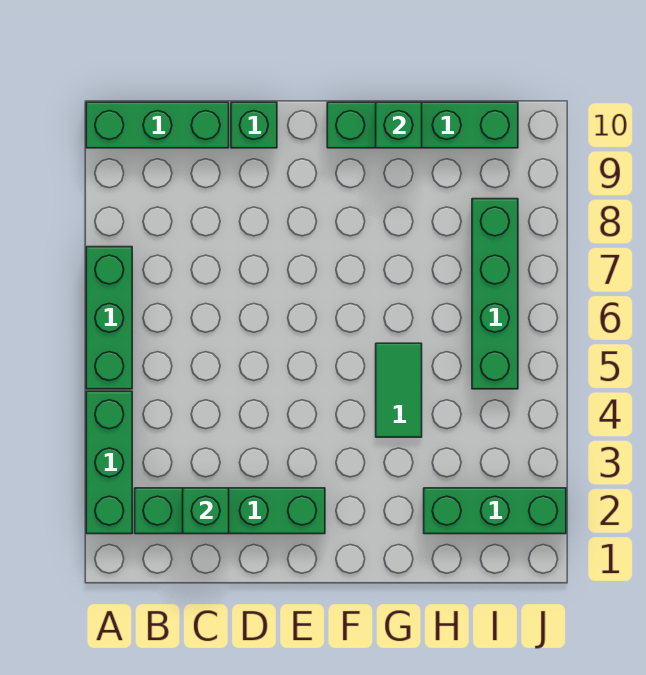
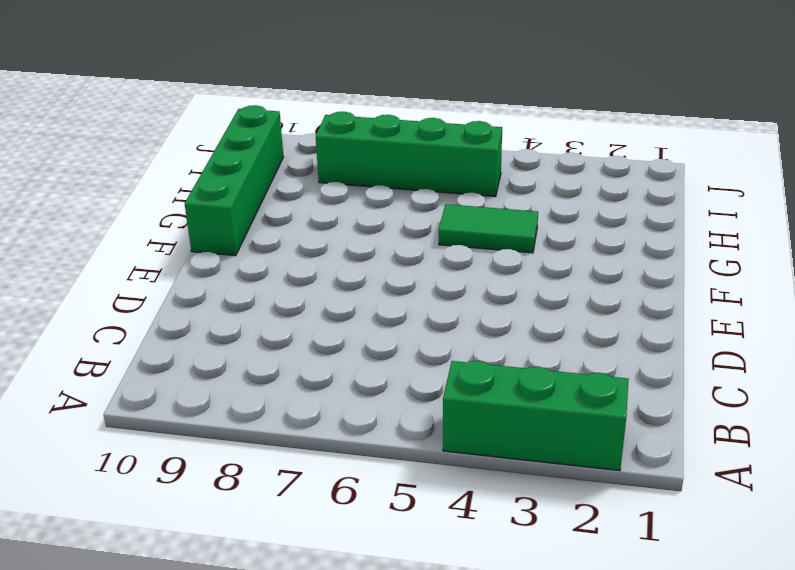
none -> green 1x3 brick [86,247,132,389]
none -> green 1x3 brick [86,102,229,148]

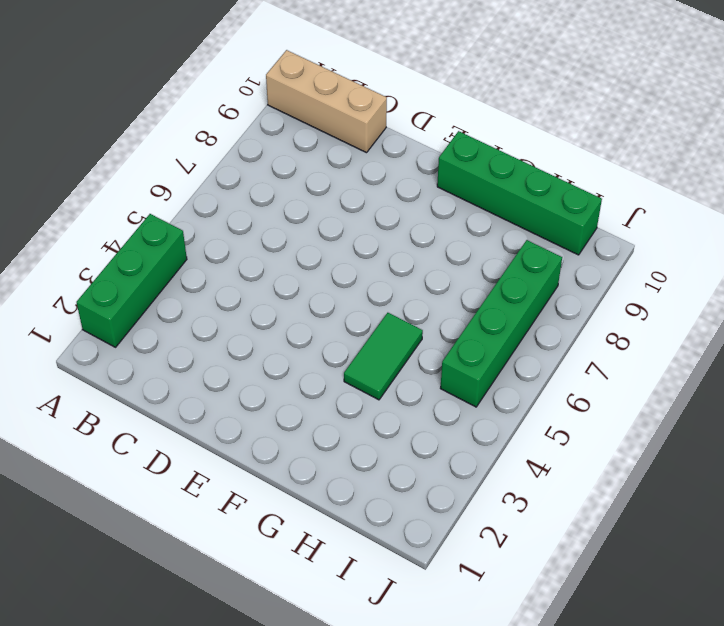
tan 1x3 brick [266,50,387,153] -> green 1x3 brick [86,102,229,148]
none -> green 1x3 brick [86,247,132,389]
none -> green 1x4 brick [135,488,325,534]

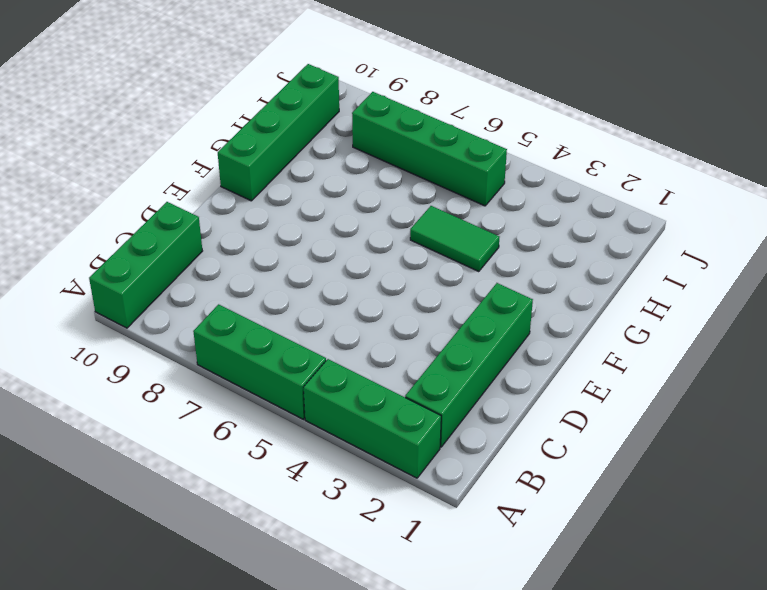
none -> green 1x1 brick [231,102,277,148]
none -> green 1x3 brick [424,488,566,534]

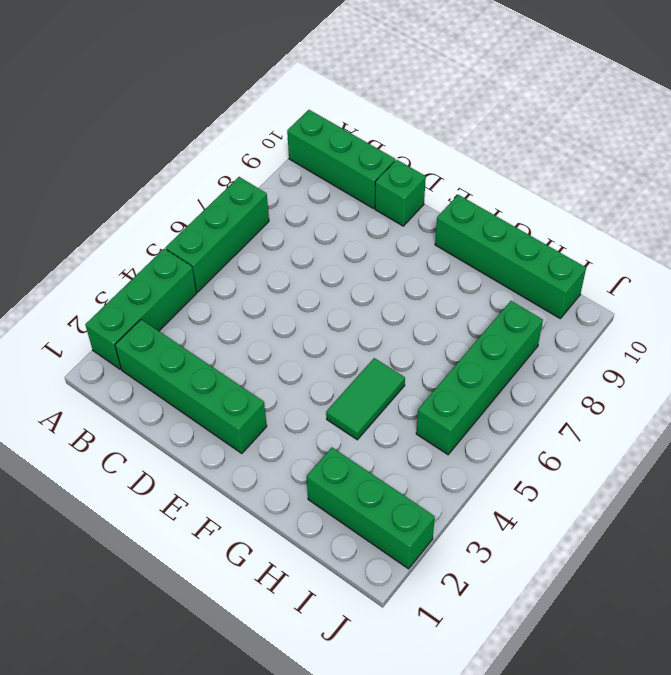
none -> green 1x1 brick [183,488,229,534]
none -> green 1x1 brick [376,102,422,148]

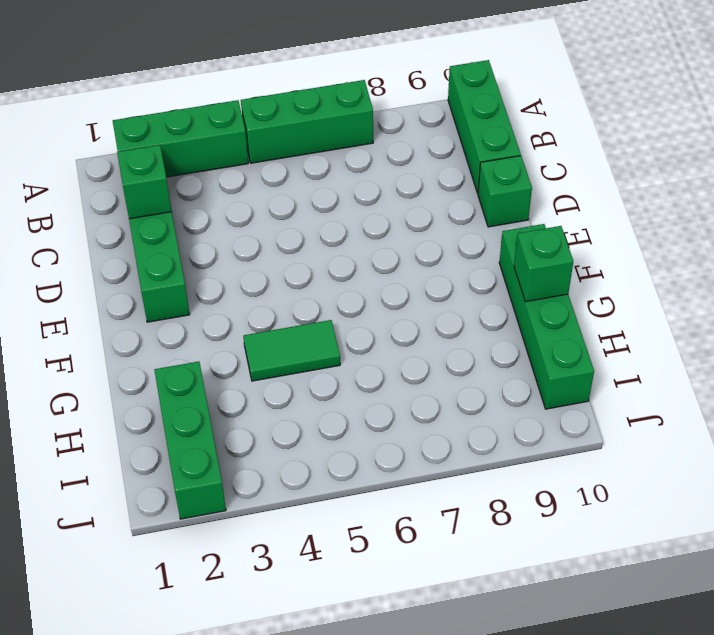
none -> green 1x4 brick [472,199,518,389]

